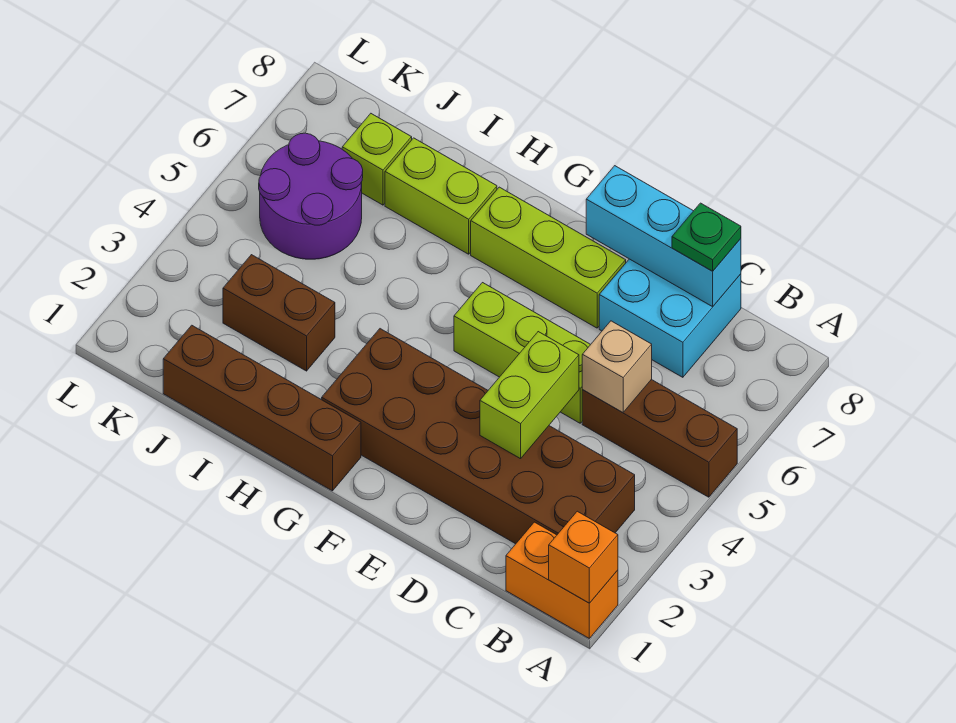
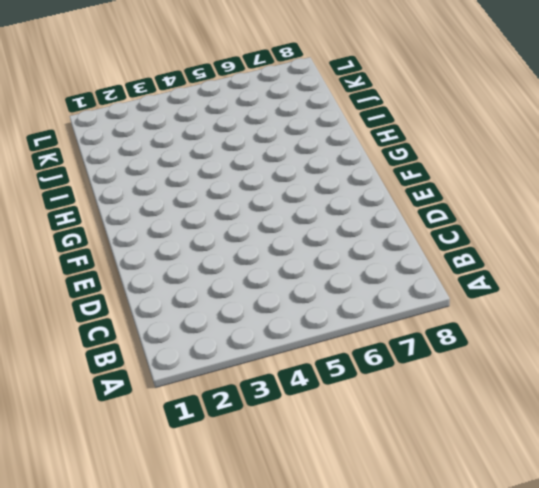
none -> orange 1x2 brick [506,522,618,638]
none -> brown 1x3 brick [582,379,737,497]
none -> brown 2x6 brick [322,329,635,544]

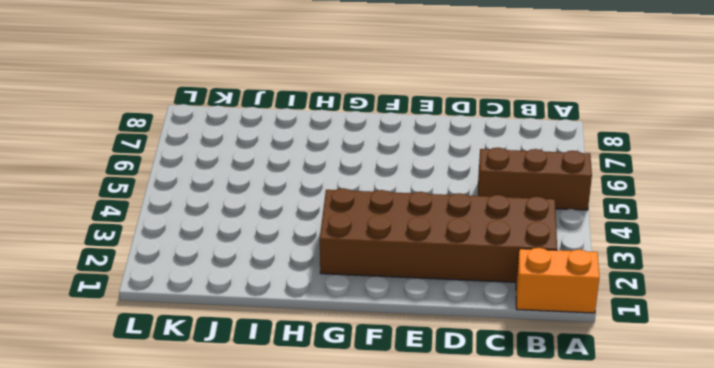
none -> cyan 2x2 brick [599,259,741,377]
none -> lime 1x3 brick [454,283,591,423]
none -> lime 1x3 brick [471,187,626,328]

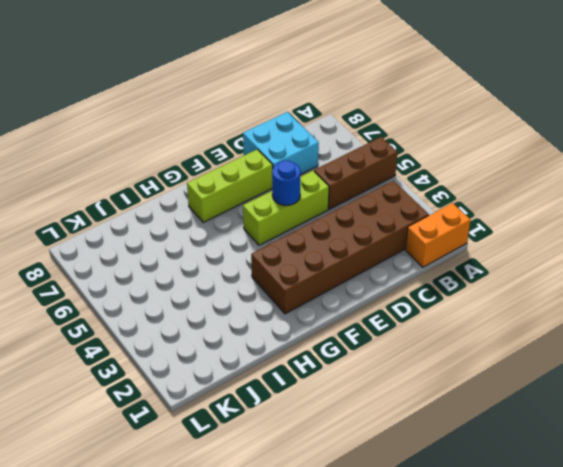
blue 1x1 round brick [272,160,301,205] -> none
none -> brown 1x4 brick [163,325,361,491]
none -> lime 1x2 brick [385,138,497,254]
none -> brown 1x2 brick [223,255,335,371]

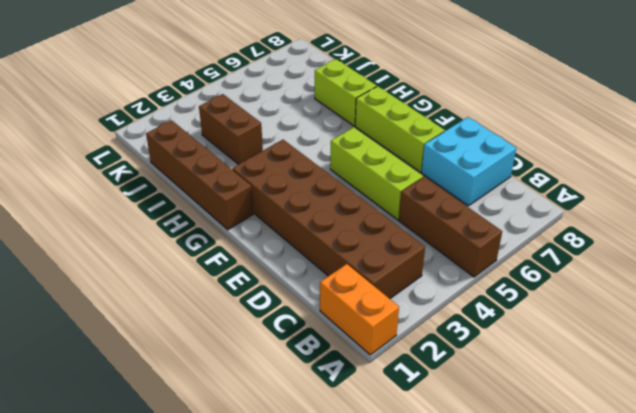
none -> purple 2x2 round brick [259,133,363,259]
none -> lime 1x1 brick [342,114,412,205]
none -> orange 1x1 brick [549,511,618,603]

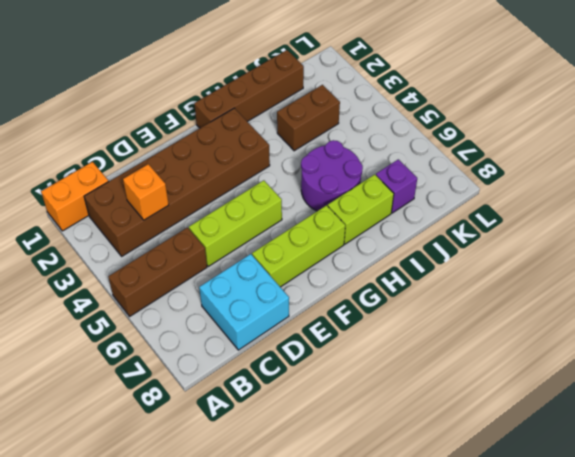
orange 1x1 brick [123,164,169,220] -> orange 1x1 brick moved to [549,511,618,603]
purple 2x2 round brick [301,140,363,211] -> purple 2x2 round brick moved to [259,133,363,259]
purple 1x1 brick [376,159,417,213] -> lime 1x1 brick [342,114,412,205]
none -> tan 1x1 brick [582,321,652,413]
none -> cyan 1x3 brick [586,166,741,307]
none -> lime 1x2 brick [480,332,579,459]

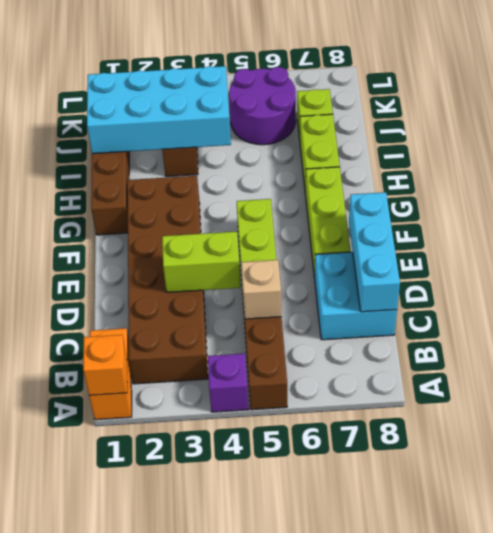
purple 1x1 brick [208,354,249,412] -> none
cyan 2x4 brick [87,66,231,154] -> none
none -> green 1x1 plate [672,203,741,271]

